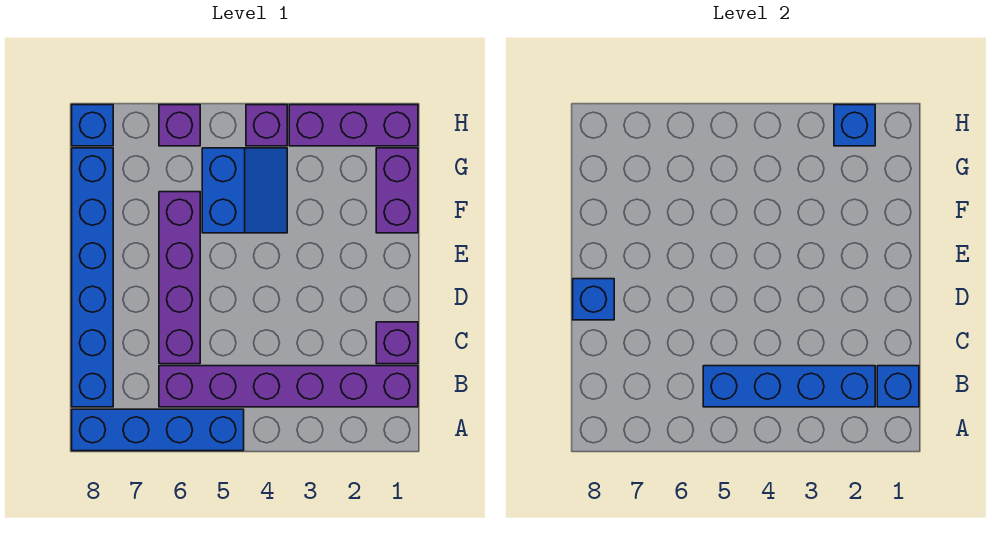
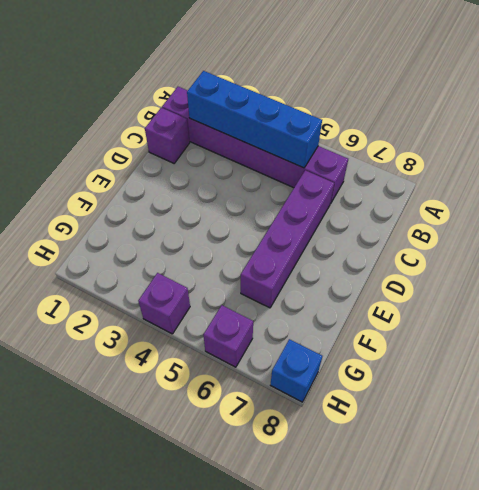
none -> blue 1x4 brick [72,409,244,451]
none -> blue 1x6 brick [72,148,113,407]
none -> purple 1x2 brick [376,148,418,233]

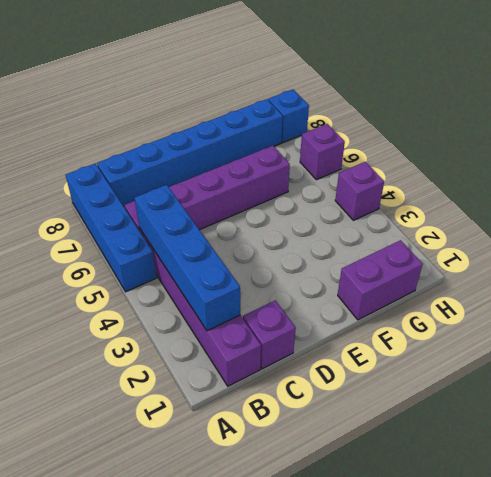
none -> blue 2x2 slope [202,148,287,233]
none -> purple 1x3 brick [289,105,418,146]
none -> blue 1x1 brick [877,366,919,407]

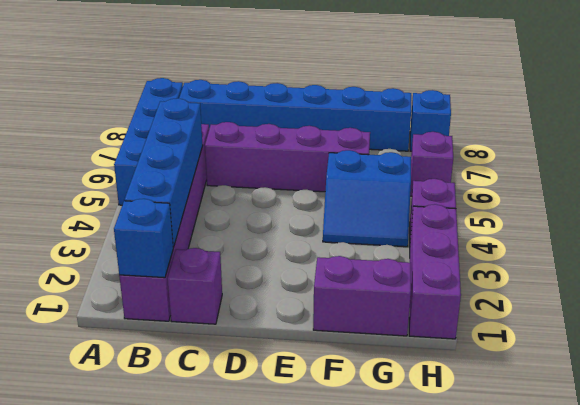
none -> blue 1x1 brick [573,279,614,320]
none -> blue 1x1 brick [834,105,875,146]

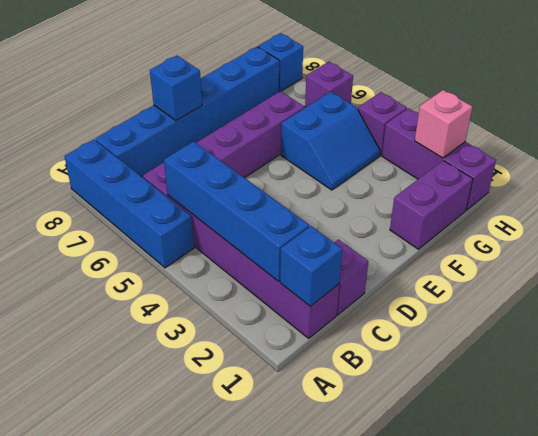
pink 1x1 brick [415,90,472,158] -> blue 1x1 brick [834,105,875,146]

